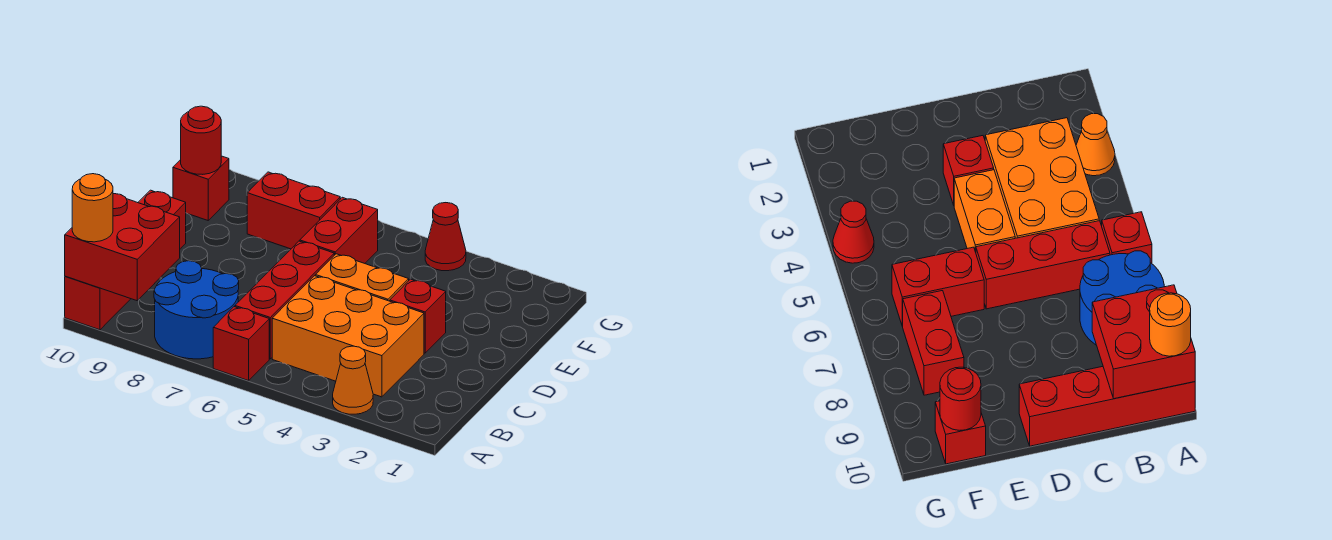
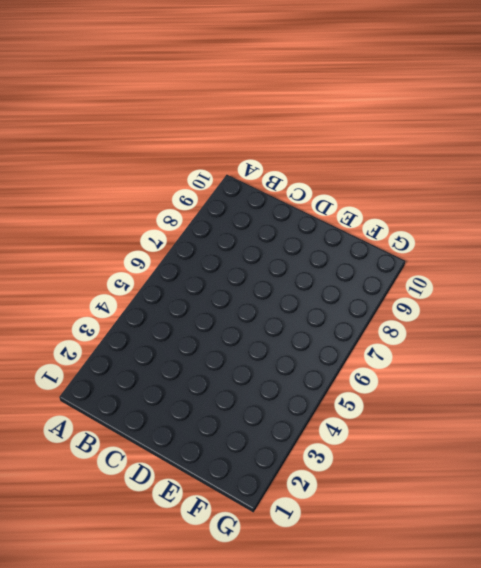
none -> orange 1x1 cone [333,346,373,414]
none -> red 1x1 brick [213,307,269,381]
none -> blue 2x2 round brick [154,261,239,359]

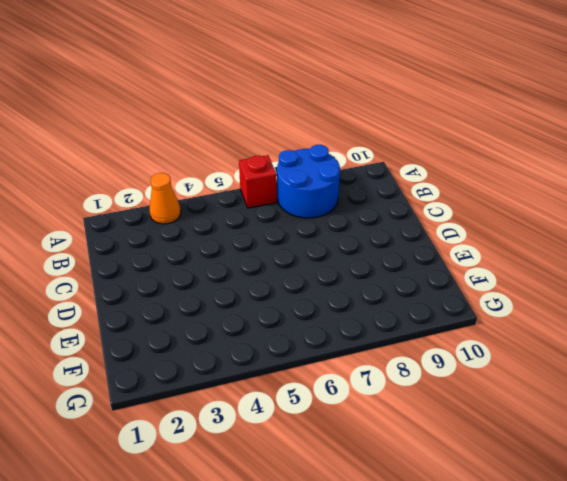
none -> red 1x4 brick [65,190,186,330]
none -> orange 2x3 brick [272,276,424,397]
none -> red 1x3 brick [235,241,334,359]

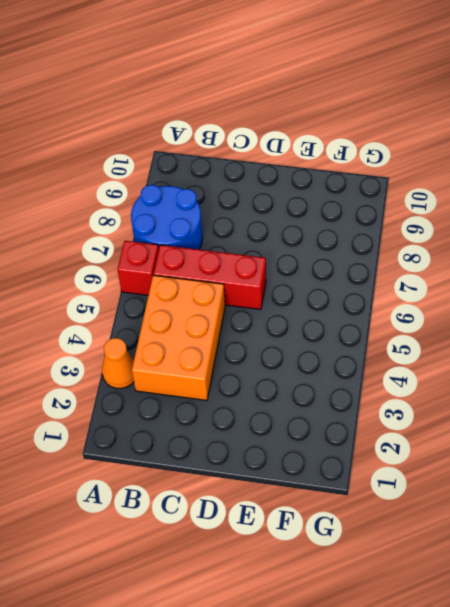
none -> red 1x4 brick [65,190,186,330]
none -> red 1x1 brick [390,279,446,353]
none -> orange 1x2 brick [315,254,409,301]

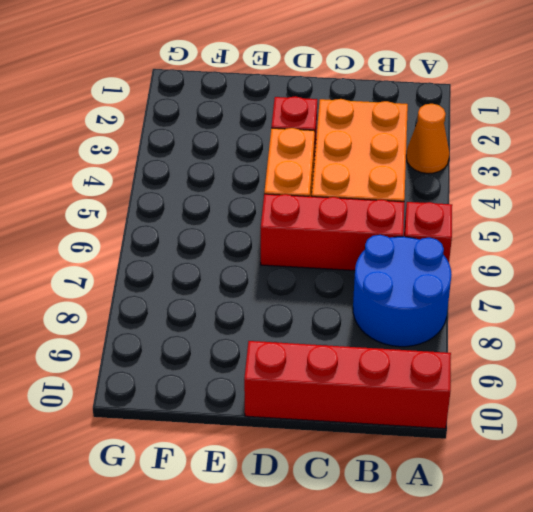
none -> red 1x2 brick [300,197,378,263]
none -> red 1x2 brick [247,172,340,249]
none -> red 1x1 brick [173,156,229,220]

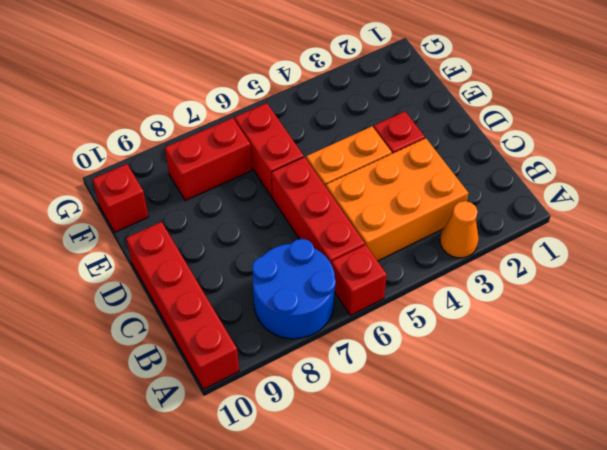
none -> red 1x1 cone [425,203,466,271]
none -> red 2x2 brick [65,194,180,301]
none -> red 1x1 round brick [181,106,221,174]

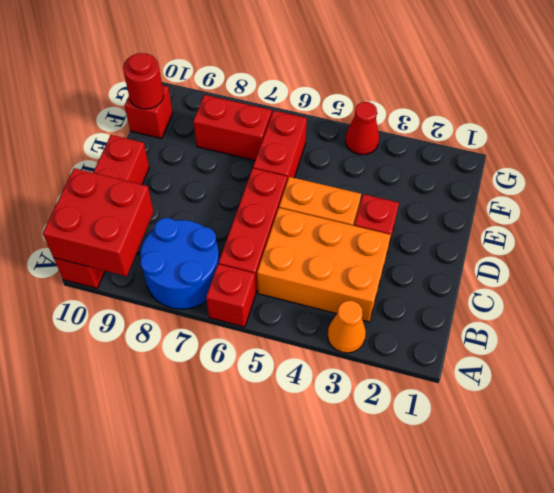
none -> orange 1x1 round brick [72,174,113,242]

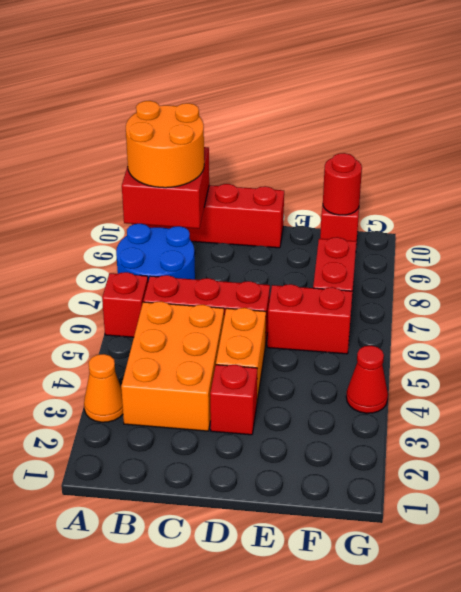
orange 2x2 round brick [126,101,204,188] -> orange 1x1 round brick [72,174,113,242]

